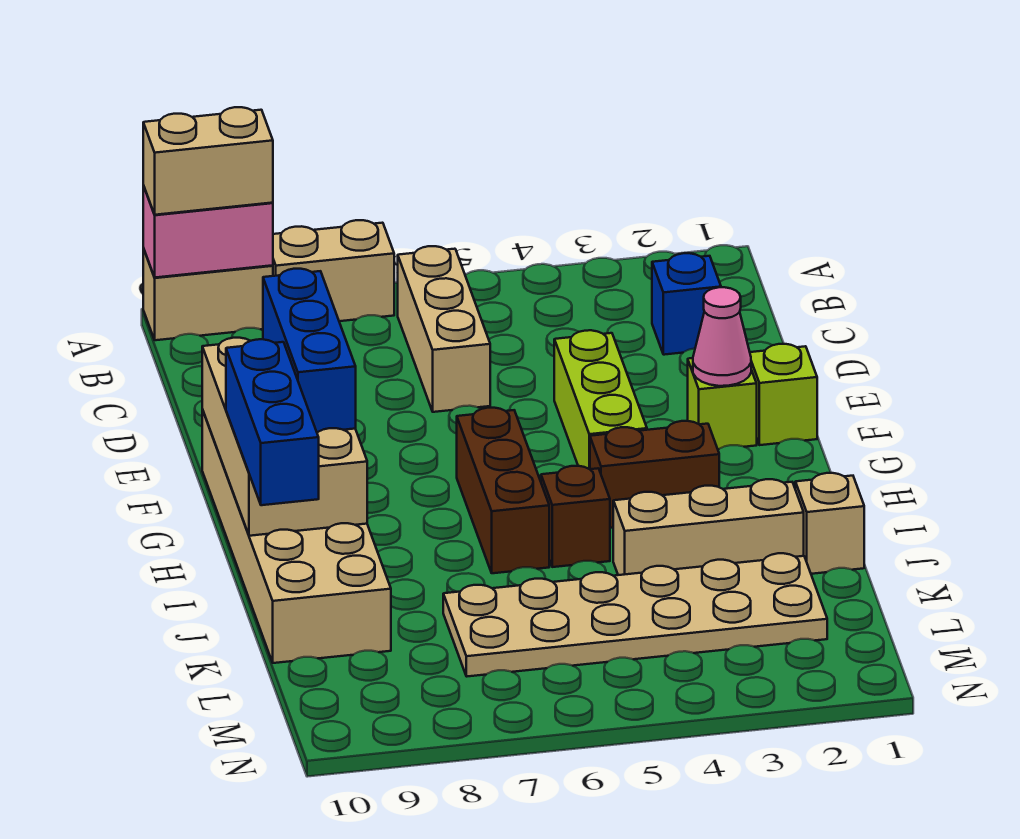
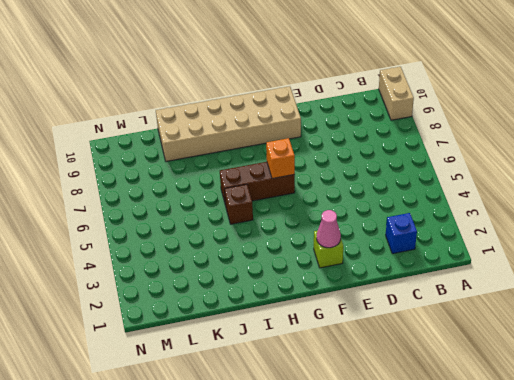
orange 1x1 brick [266,138,295,179] -> none
none -> tan 1x2 brick [273,220,394,321]
none -> tan 1x3 brick [398,246,490,412]
none -> lime 1x3 brick [554,330,647,469]

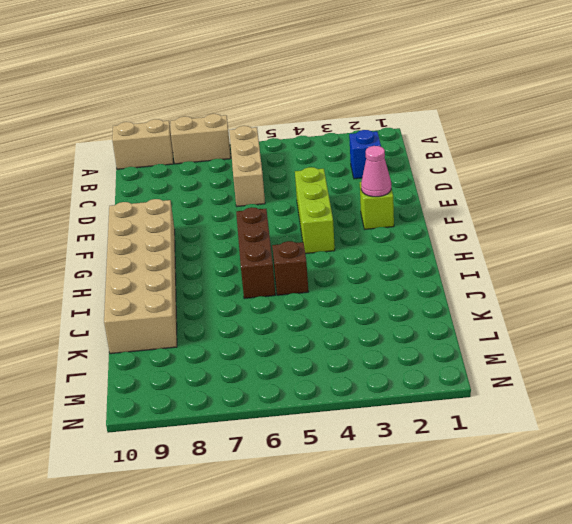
none -> lime 1x1 brick [750,344,817,445]
none -> brown 1x2 brick [590,421,719,528]
none -> tan 1x1 brick [795,473,864,574]

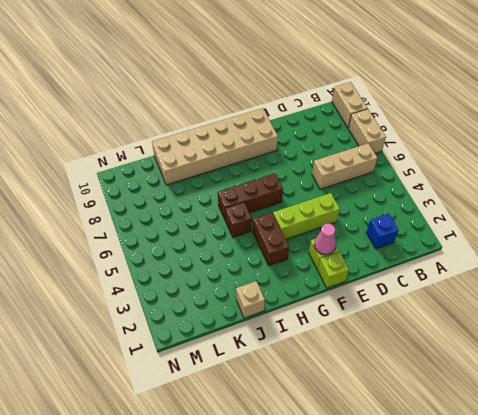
none -> tan 1x3 brick [613,479,804,575]
none -> tan 2x6 plate [443,553,827,676]
none -> pink 1x2 brick [143,186,273,278]

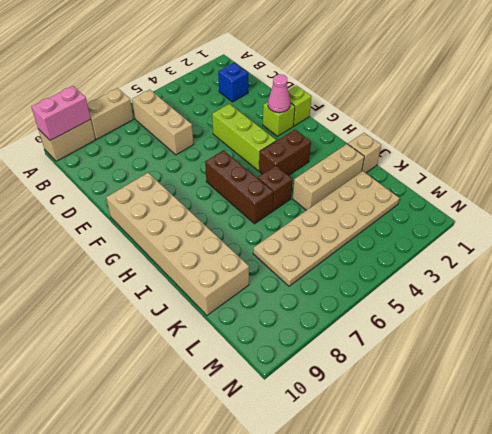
none -> tan 2x4 brick [202,338,367,536]
none -> tan 1x2 brick [143,107,273,215]
none -> blue 1x3 brick [263,269,356,433]

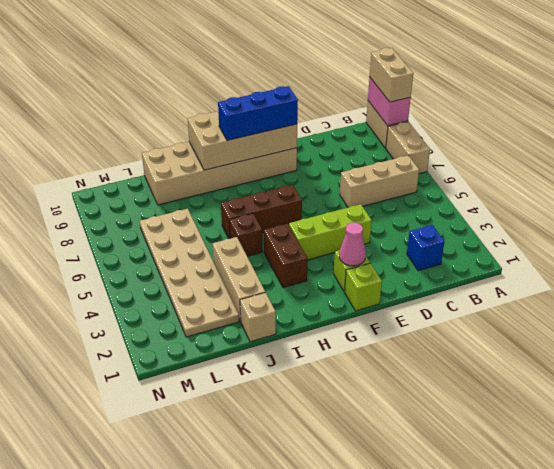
none -> blue 1x3 brick [226,339,319,505]

